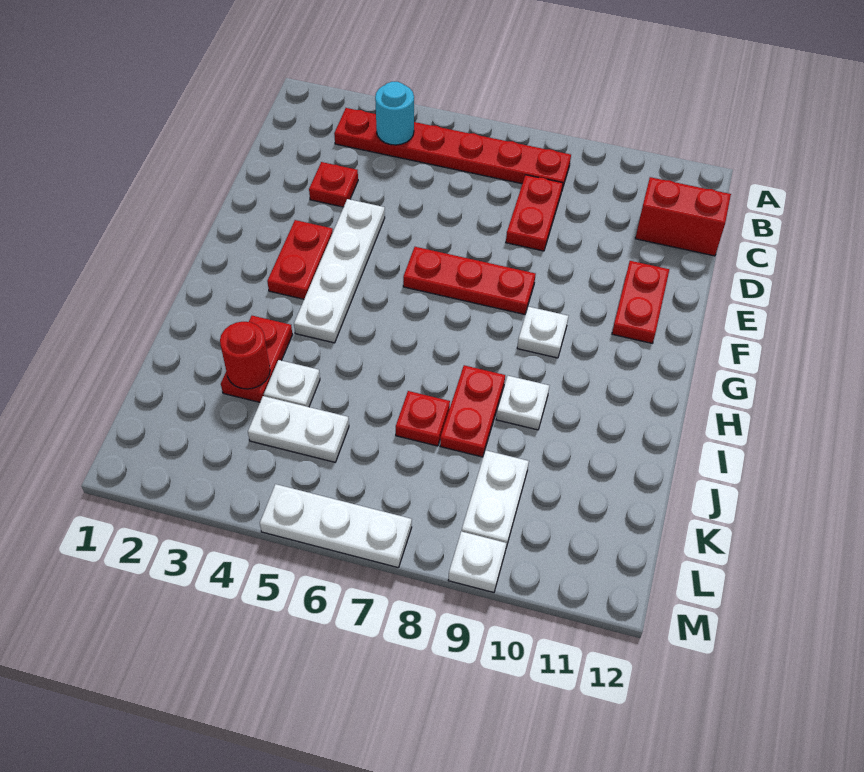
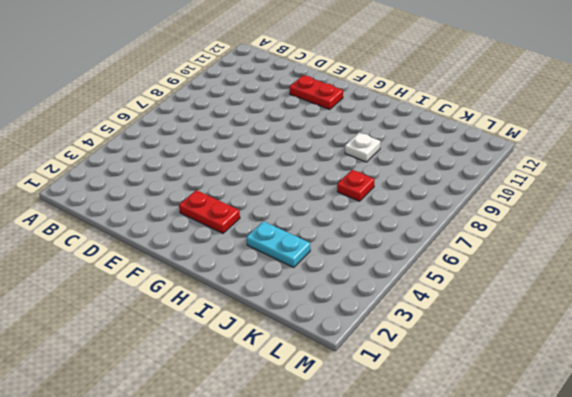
cyan 1x2 plate [246,221,310,267] -> red 1x2 plate [221,316,293,402]
none -> red 1x6 plate [334,108,571,189]
none -> red 1x2 plate [506,175,563,251]
none -> red 1x2 brick [635,177,731,256]

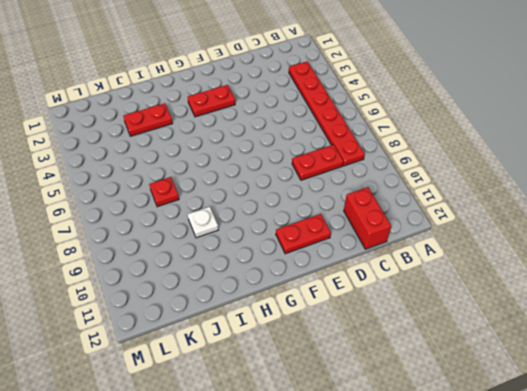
none -> red 1x1 plate [309,162,358,207]
none -> white 1x4 plate [294,199,385,343]
none -> red 1x3 plate [403,247,536,314]

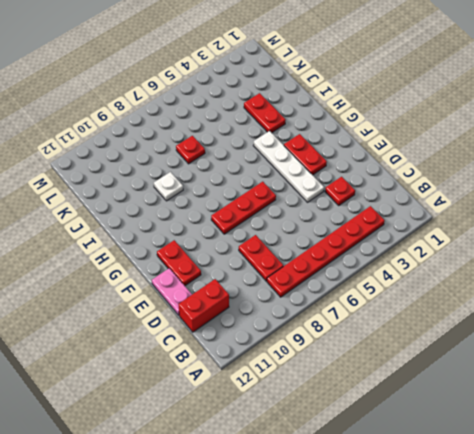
pink 1x2 plate [152,268,192,315] -> none
none -> white 1x1 plate [517,307,568,358]
none -> red 1x2 plate [440,365,505,457]
none -> white 1x1 plate [264,360,320,407]

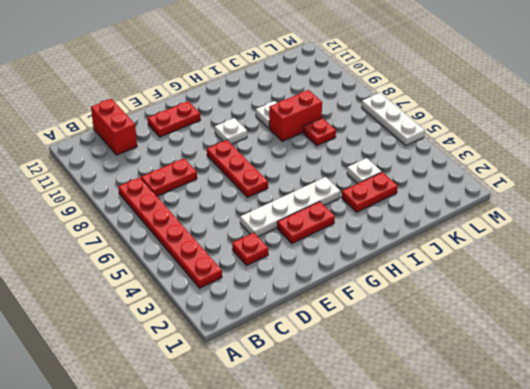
red 1x2 brick [269,90,322,141] -> red 1x2 plate [440,365,505,457]
none -> white 1x2 plate [248,396,349,462]
none -> white 1x2 plate [462,450,529,547]
none -> white 1x1 plate [448,531,507,592]

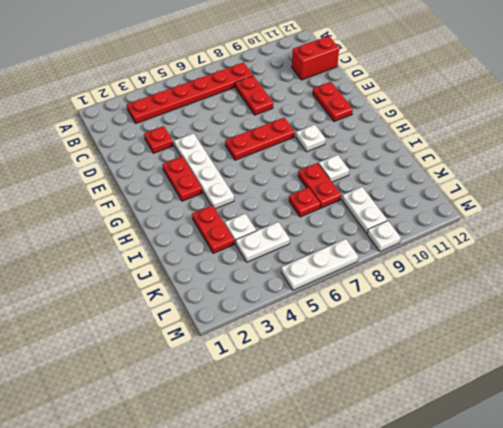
none -> cyan 1x1 round brick [375,82,414,145]
none -> red 1x1 round brick [220,322,270,389]

